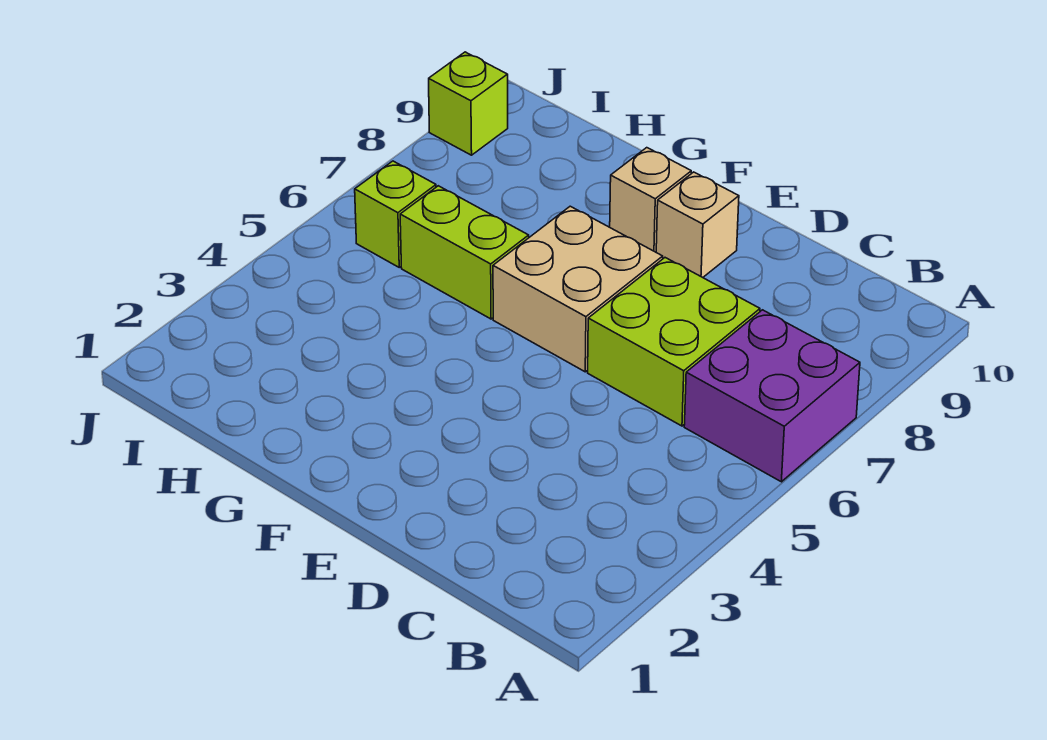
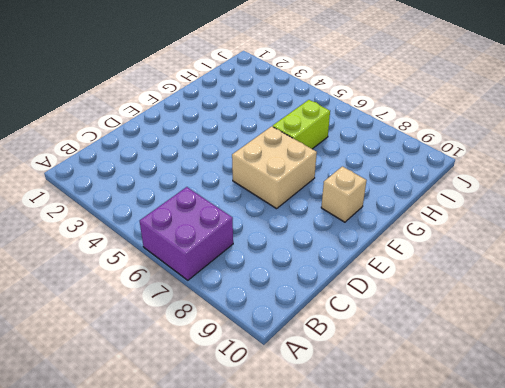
none -> lime 2x2 brick [588,258,760,426]
none -> tan 1x1 brick [656,172,739,277]

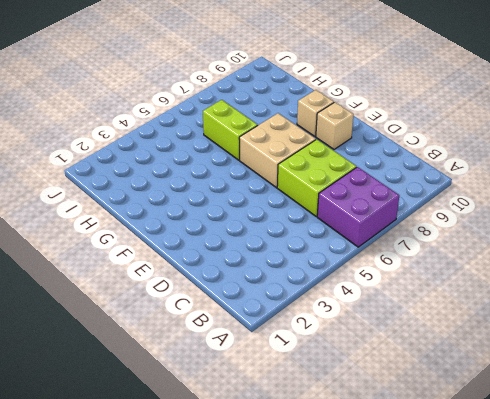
none -> lime 1x1 brick [355,161,436,267]
none -> lime 1x1 brick [429,52,508,155]

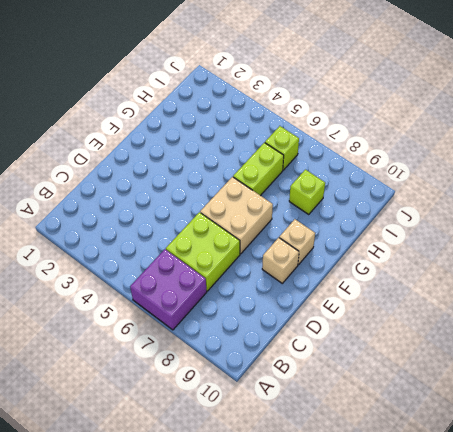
lime 1x1 brick [289,170,325,214] -> lime 1x1 brick moved to [429,52,508,155]

